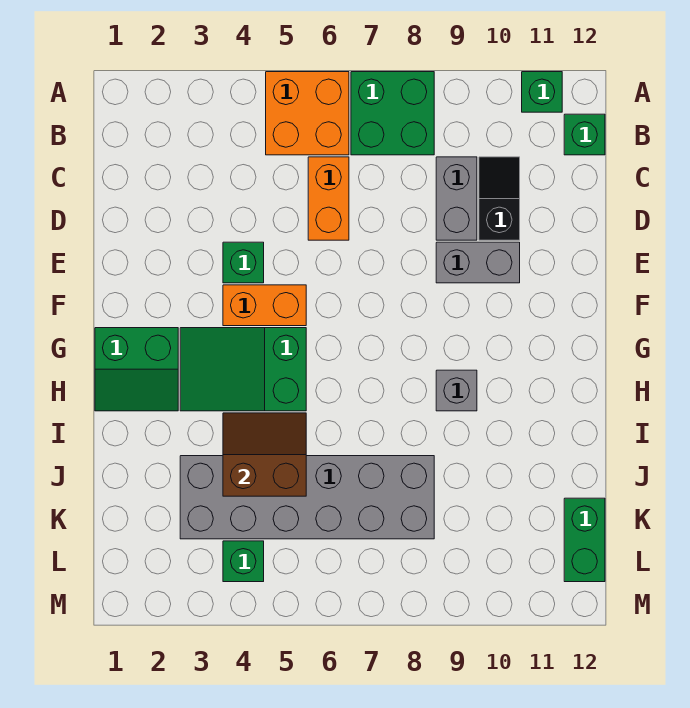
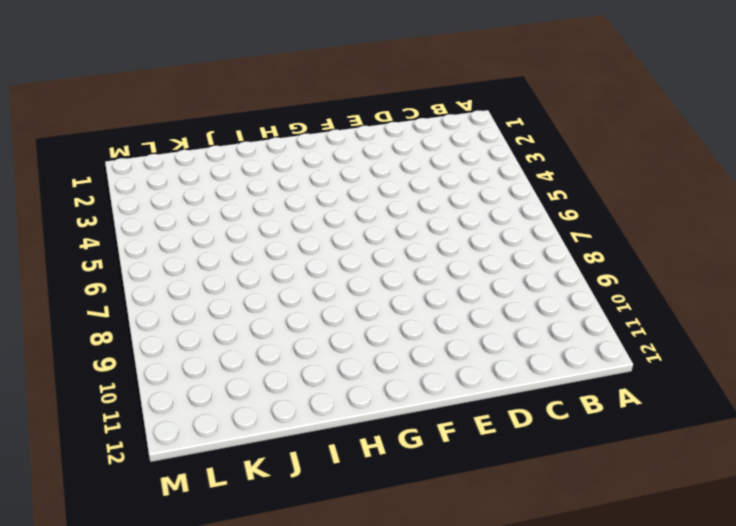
none -> orange 2x2 brick [266,72,349,155]
none -> green 2x2 brick [351,72,434,155]
none -> green 1x1 brick [522,72,562,112]

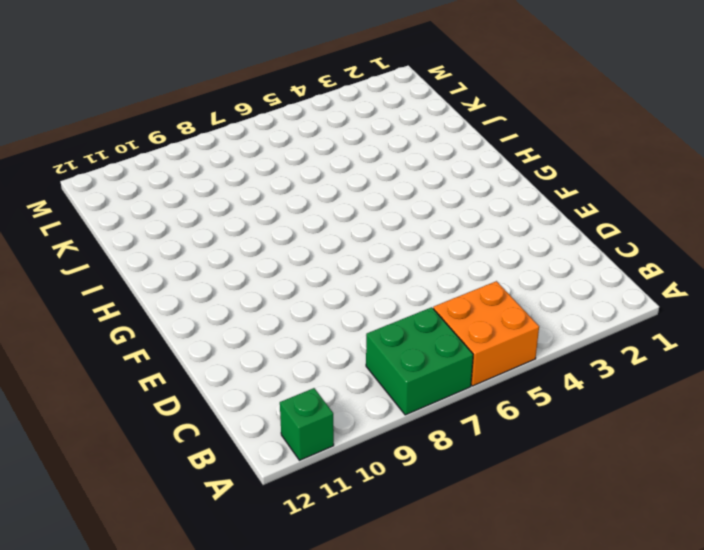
none -> green 1x1 brick [564,114,605,155]
none -> orange 1x2 brick [308,157,349,240]
none -> grey 1x2 brick [436,157,477,240]

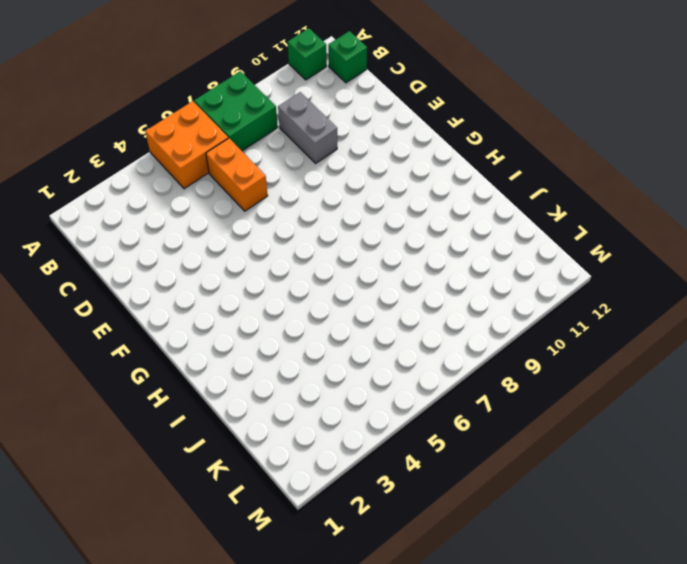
none -> black 1x2 slope [479,157,520,240]
none -> green 1x1 brick [223,242,264,283]
none -> grey 1x2 brick [436,242,520,283]

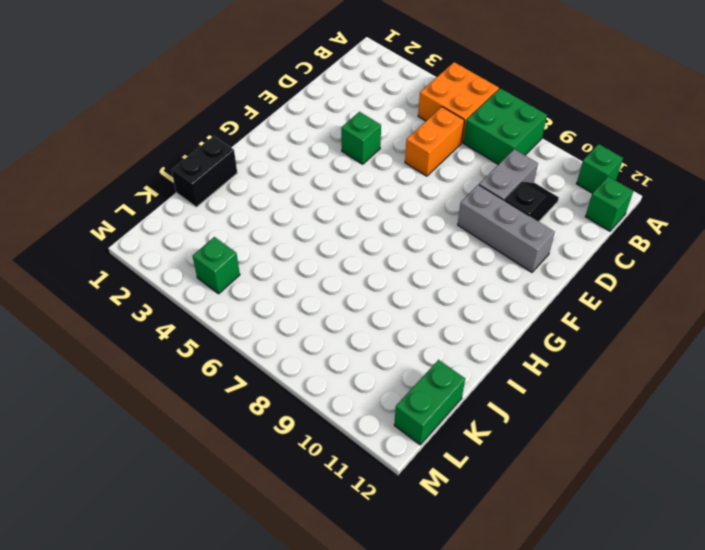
grey 1x3 brick [458,185,555,272] -> grey 1x2 brick [436,242,520,283]
black 1x2 brick [171,136,237,207] -> none
none -> orange 1x2 brick [223,285,306,326]
none -> green 2x2 slope [95,328,178,411]
none -> green 2x3 slope [180,328,306,411]

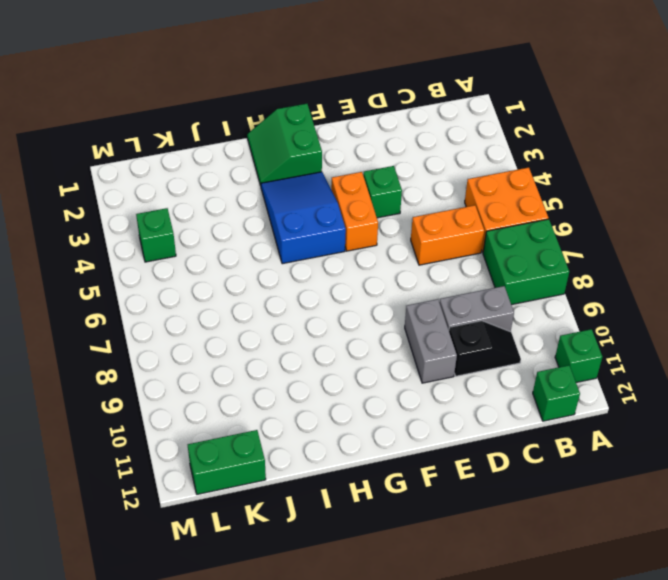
blue 2x3 slope [261,172,346,264] -> green 2x3 slope [180,328,306,411]
none -> grey 1x1 brick [436,370,477,411]
none -> grey 2x6 brick [180,456,434,539]
none -> brown 2x2 slope [223,413,306,496]

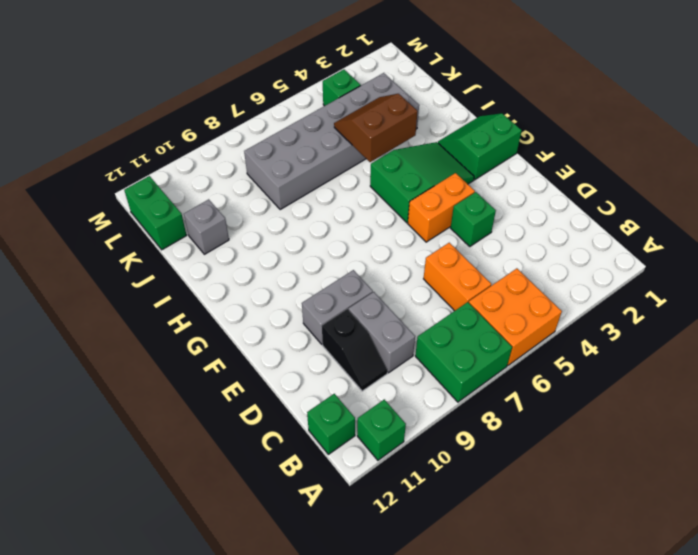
brown 2x2 slope [334,94,418,162] -> brown 2x2 slope turned to [223,413,306,496]
grey 1x1 brick [184,199,229,254] -> grey 1x1 brick moved to [436,370,477,411]

